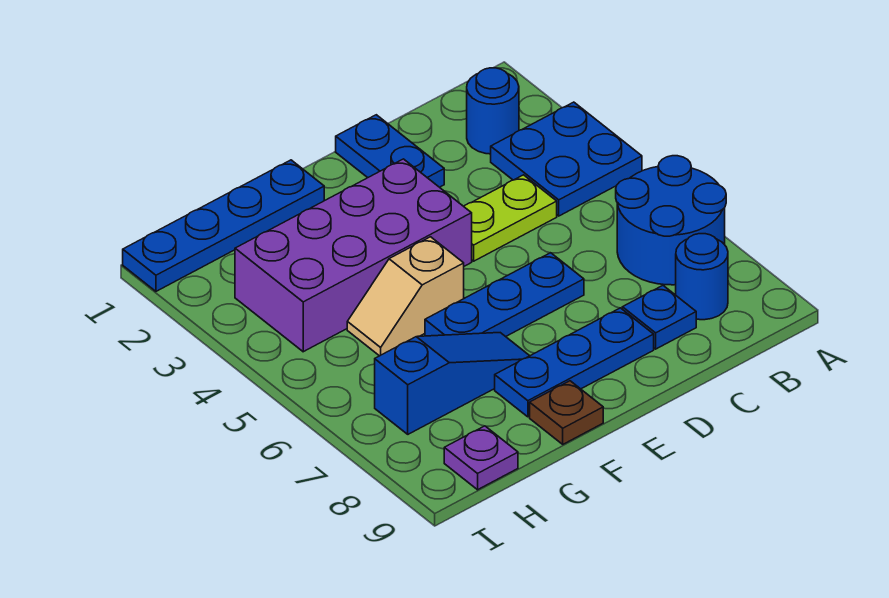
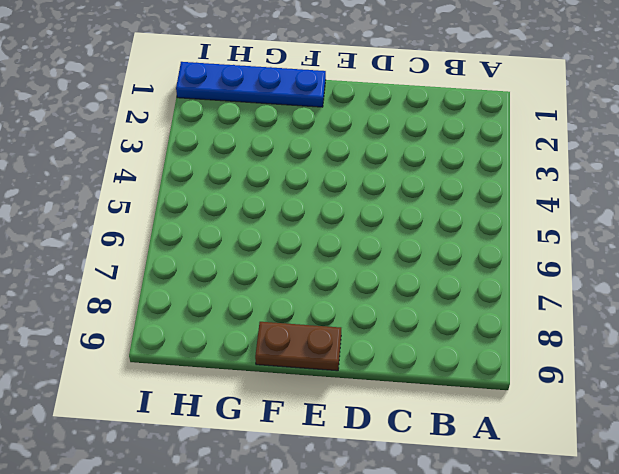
brown 1x2 plate [255,322,341,371] -> brown 1x1 plate [530,381,603,444]
none -> blue 2x2 plate [491,102,642,216]
none -> blue 2x2 round brick [616,156,726,285]
none -> blue 1x1 round brick [467,68,519,154]

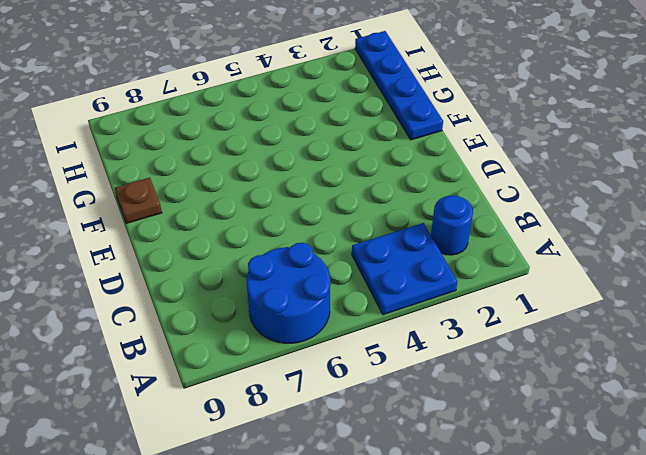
none -> blue 1x1 round brick [676,234,728,320]
none -> lime 1x2 plate [464,175,557,261]
none -> blue 1x1 plate [622,286,696,349]

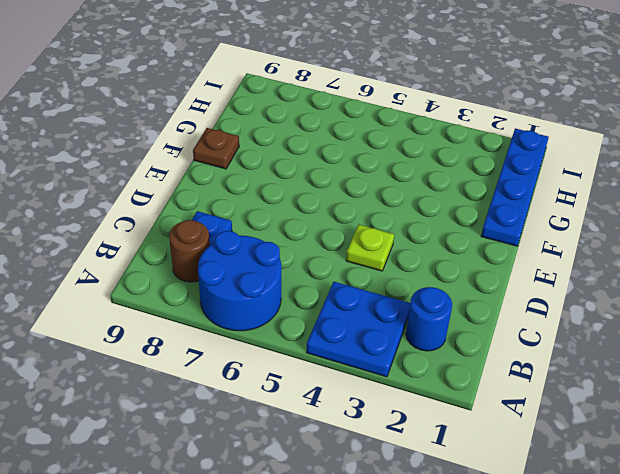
brown 1x1 round brick [169,220,210,282] -> blue 1x1 round brick [676,234,728,320]
lime 1x1 plate [346,225,394,271] -> lime 1x2 plate [464,175,557,261]
none -> blue 1x2 plate [336,115,444,187]
none -> blue 1x3 plate [425,253,584,337]
none -> blue 1x3 plate [495,308,654,417]

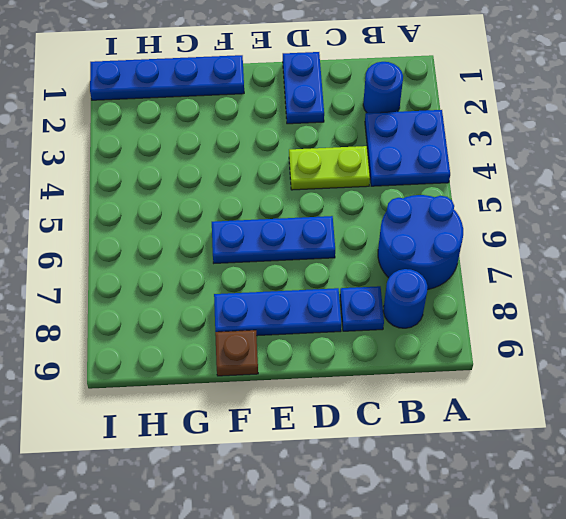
none -> purple 2x4 brick [235,159,472,352]
none -> tan 1x2 slope [347,237,464,356]
none -> blue 1x3 slope [375,333,529,434]

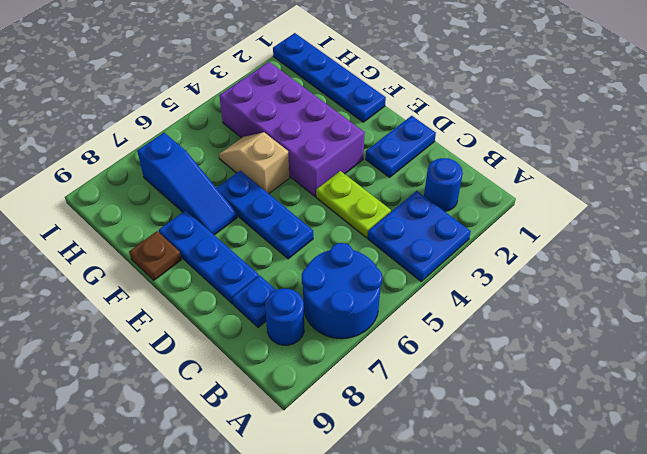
none -> purple 1x1 plate [444,426,518,490]

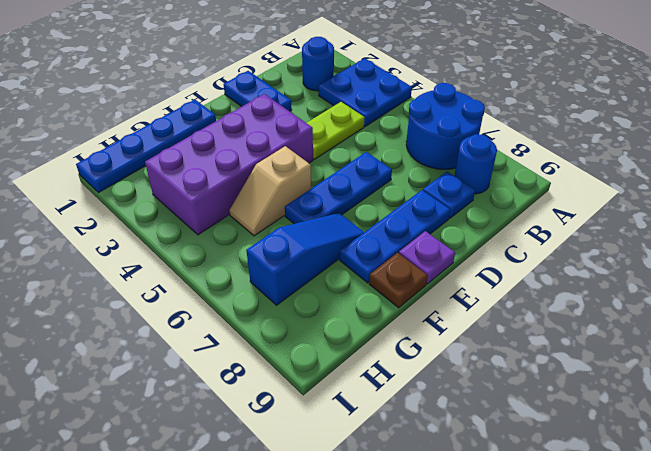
purple 1x1 plate [399,231,455,284] -> purple 1x1 plate moved to [444,426,518,490]

